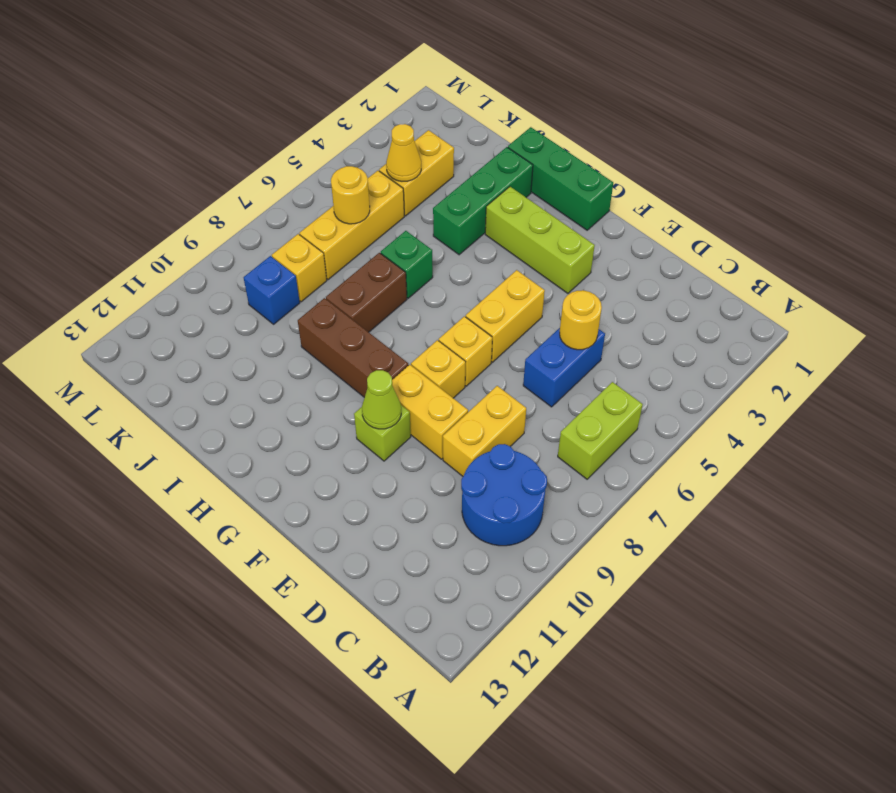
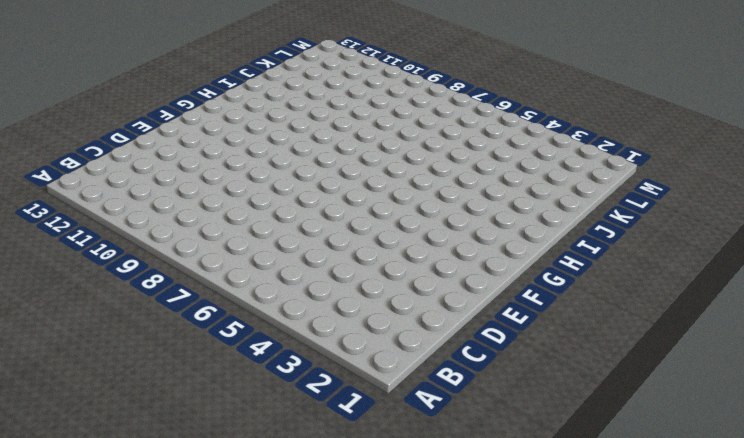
none -> lime 1x2 brick [558,382,643,479]
none -> blue 2x2 round brick [461,444,547,546]
none -> blue 1x2 brick [523,328,605,407]

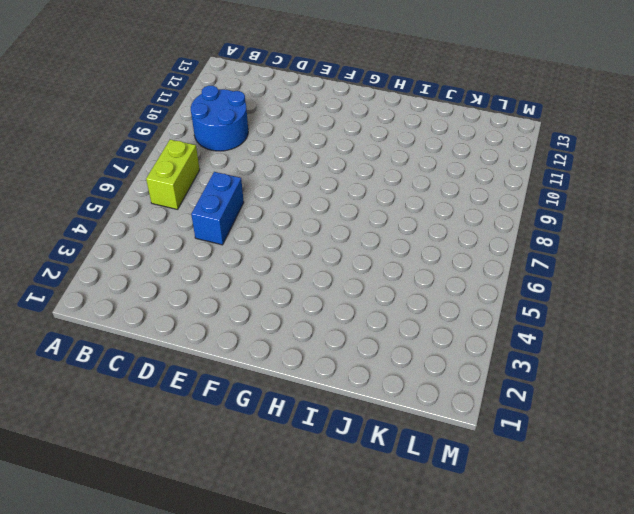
none -> yellow 1x2 brick [443,386,526,476]
none -> yellow 1x2 brick [392,365,468,459]
none -> lime 1x3 brick [485,187,595,293]

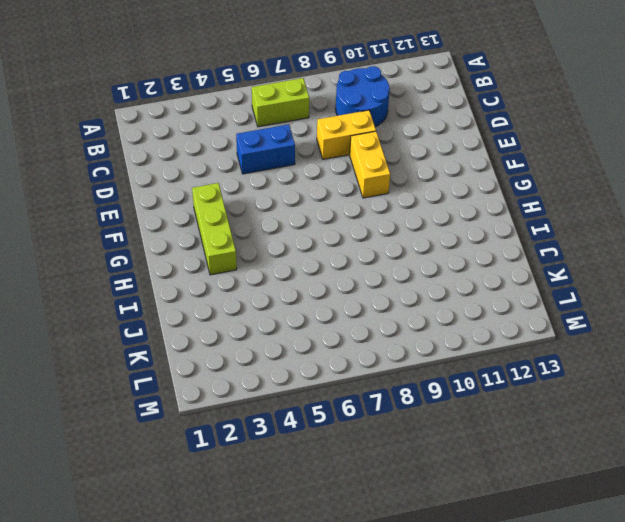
none -> yellow 1x2 brick [466,270,545,362]
none -> yellow 1x1 brick [439,316,492,386]
none -> yellow 1x1 brick [411,340,465,398]

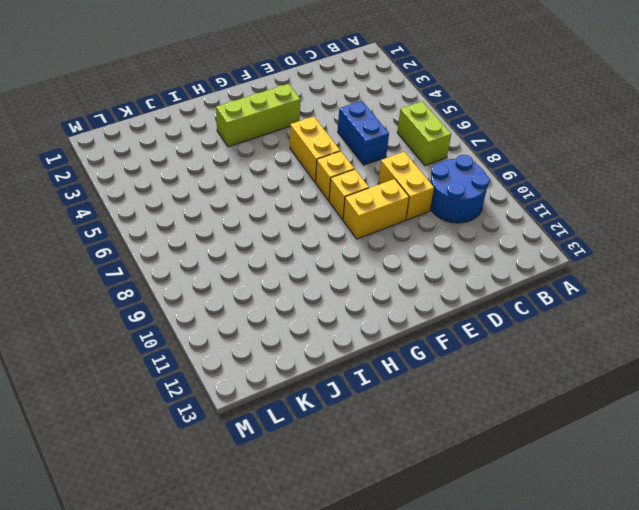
none -> lime 1x1 brick [354,405,411,461]
none -> green 1x3 brick [508,127,613,230]
none -> brown 1x3 brick [298,298,408,397]

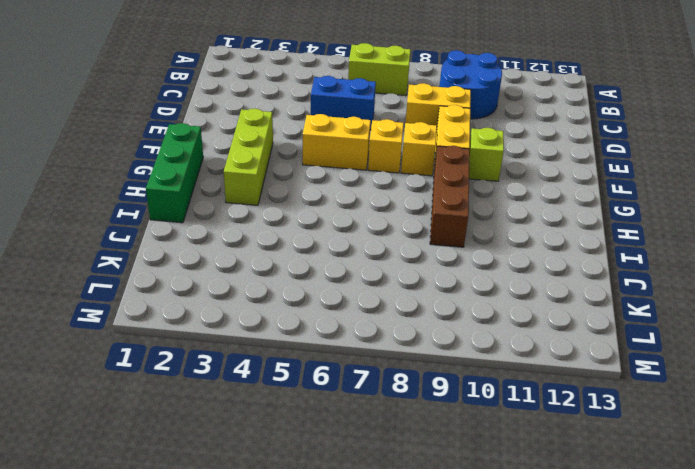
none -> green 1x3 brick [433,147,533,255]
none -> green 1x1 brick [381,231,433,298]
none -> brown 1x2 brick [326,253,407,332]

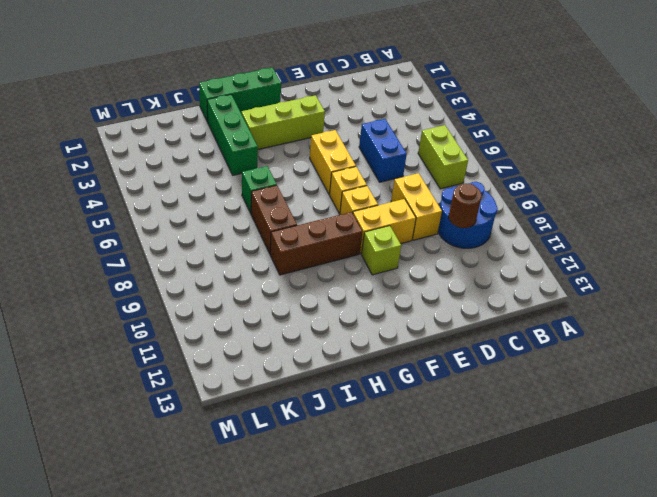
brown 1x1 round brick [449,183,482,228] -> none
none -> yellow 1x2 brick [379,130,454,216]
none -> yellow 1x3 brick [300,171,404,280]
none -> yellow 1x1 brick [272,234,327,302]

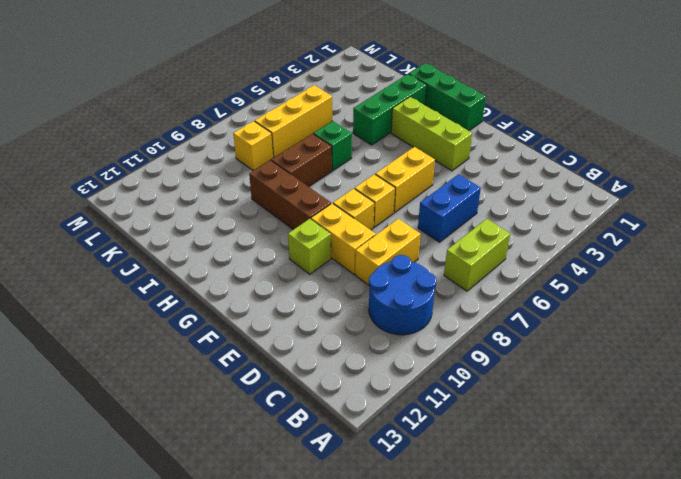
none -> yellow 1x2 brick [379,130,454,216]
none -> blue 1x1 brick [244,256,300,324]
none -> yellow 1x1 round brick [560,290,602,350]

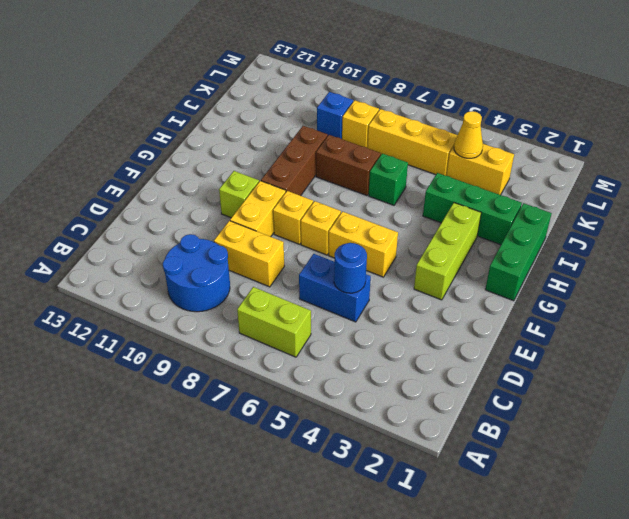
blue 1x1 round brick [334,243,367,293] -> yellow 1x1 round brick [560,290,602,350]
none -> lime 1x1 cone [362,370,401,429]
none -> yellow 1x1 round brick [331,166,370,224]

